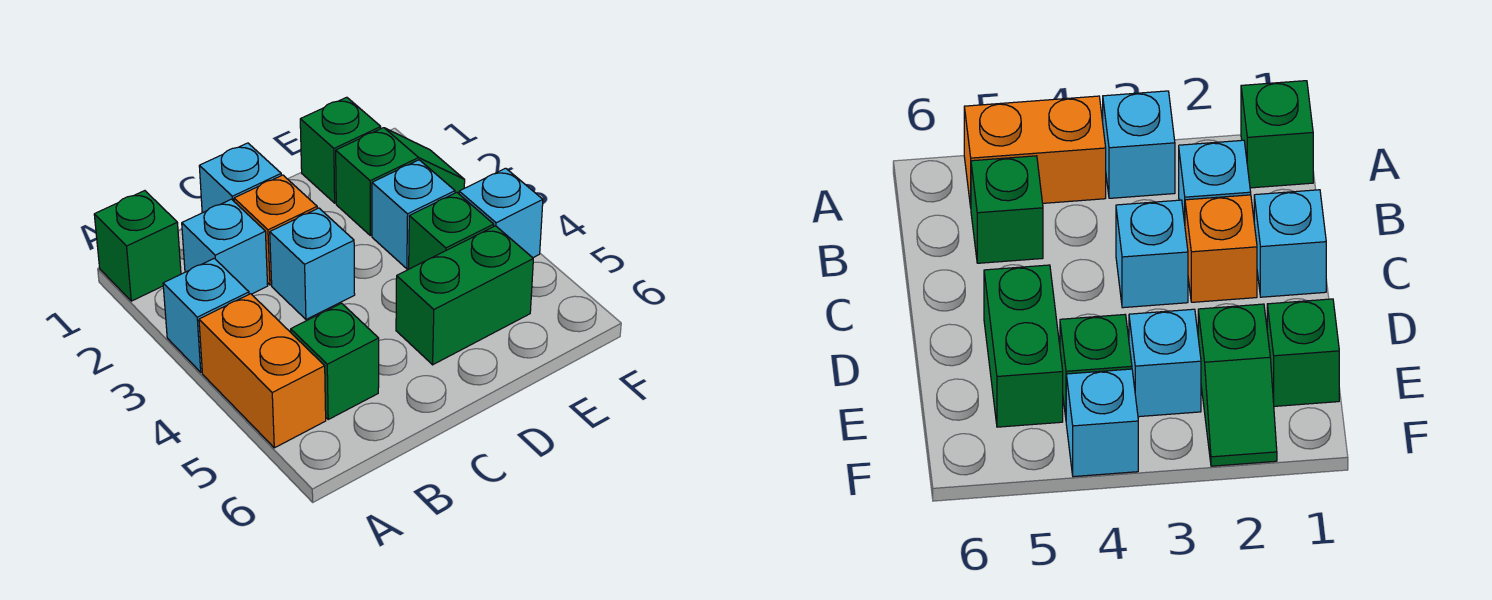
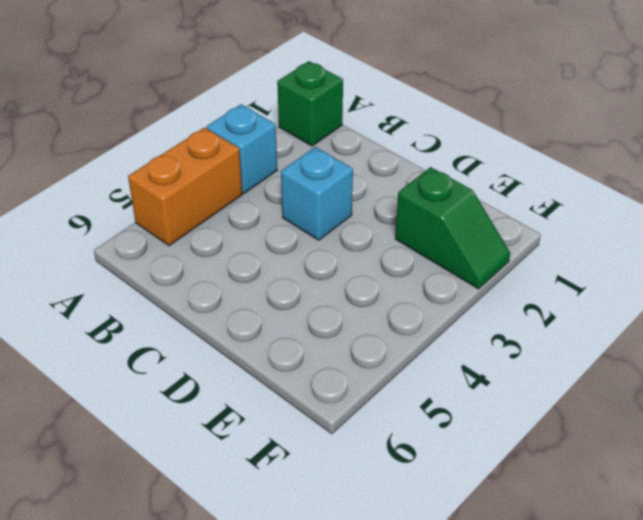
none -> cyan 1x1 brick [182,199,268,294]
none -> green 1x1 brick [291,303,379,419]
none -> cyan 1x1 brick [199,143,281,213]

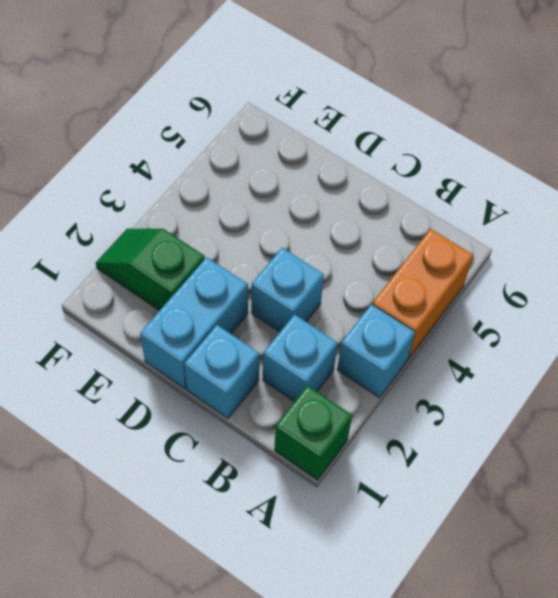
cyan 1x2 brick [140,257,248,389] -> none
none -> green 1x1 brick [291,303,379,419]
none -> orange 1x1 brick [234,175,317,285]
none -> green 1x2 brick [396,226,533,365]

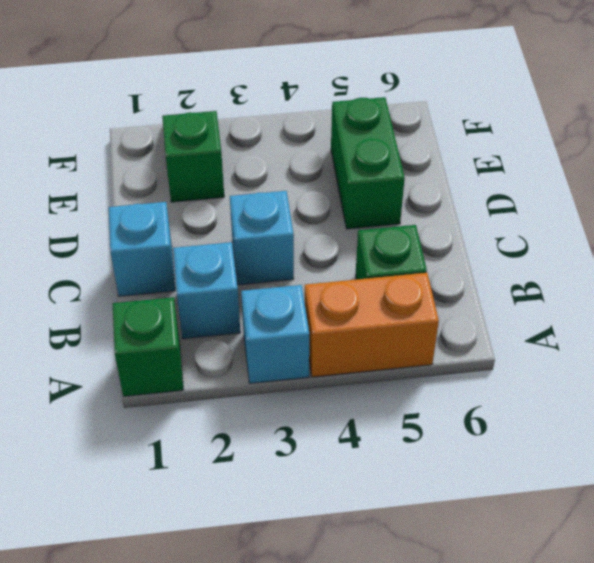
none -> orange 1x1 brick [234,175,317,285]
none -> green 1x1 brick [300,97,381,203]
none -> cyan 1x1 brick [372,160,455,269]

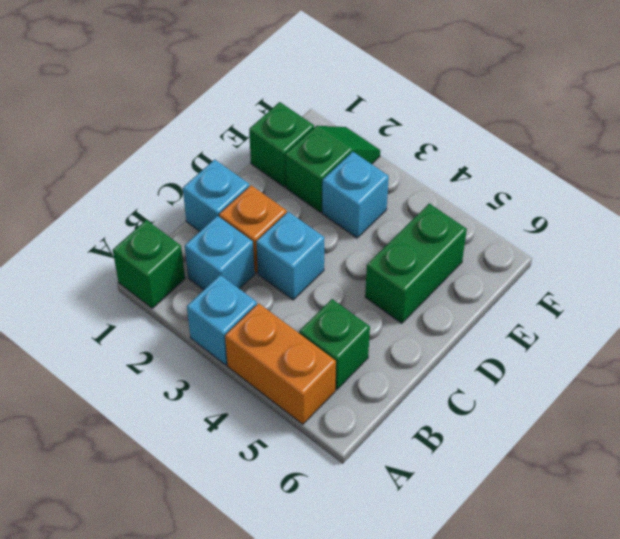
none -> green 1x1 brick [409,192,494,269]
none -> cyan 1x1 brick [459,168,543,258]

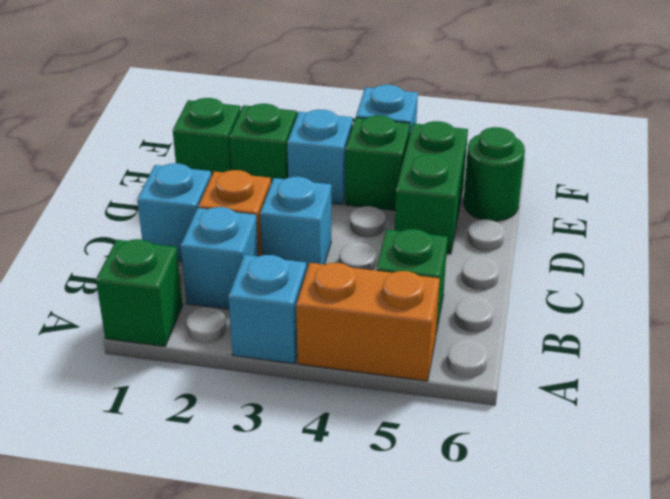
green 1x1 round brick [464,127,525,221] -> none

